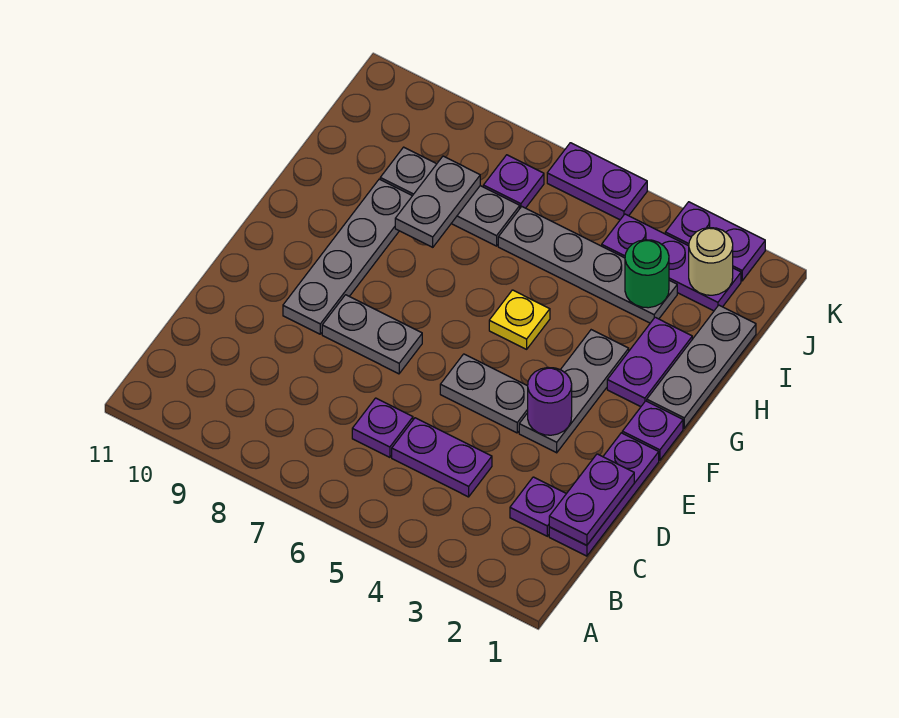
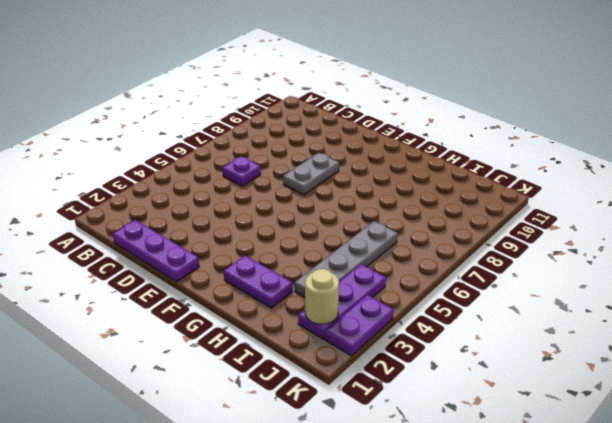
none -> purple 1x1 plate [510,477,566,536]
none -> purple 1x2 plate [392,418,492,497]
none -> grey 1x3 plate [519,330,629,453]

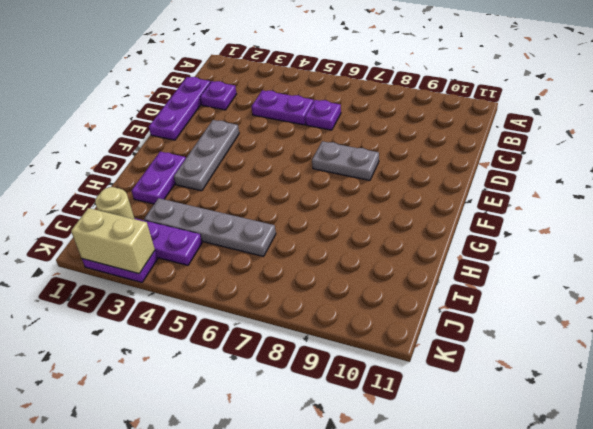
tan 1x2 brick [71,208,155,274] -> none
none -> grey 1x2 plate [440,354,528,433]
none -> grey 1x4 plate [283,179,412,334]
none -> purple 1x1 plate [622,401,683,460]

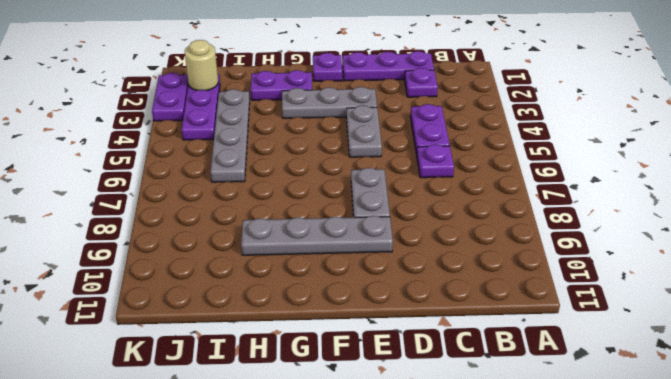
none -> grey 1x3 plate [647,305,756,428]
none -> yellow 1x1 plate [489,290,550,349]
none -> grey 1x3 plate [380,147,520,246]

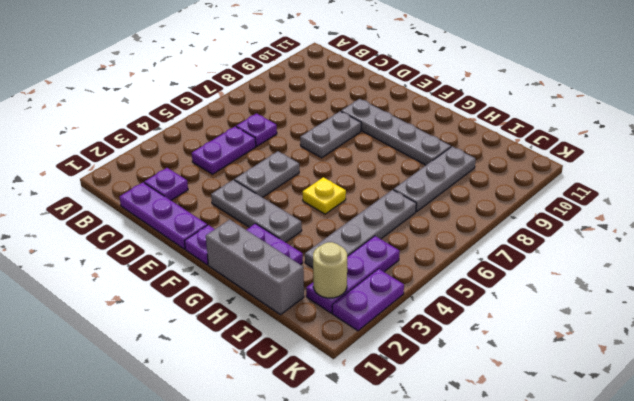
grey 1x3 brick [206,220,304,315] -> grey 1x3 plate [647,305,756,428]
none -> purple 1x1 plate [483,155,544,208]
none -> purple 1x2 plate [547,143,647,220]
none -> purple 1x2 plate [549,454,634,545]

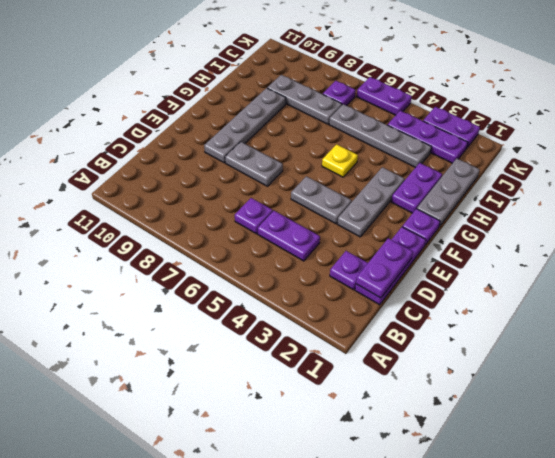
none -> purple 1x1 round brick [528,367,572,435]
none -> grey 1x2 plate [395,156,480,247]
none -> green 1x1 round brick [625,240,669,308]

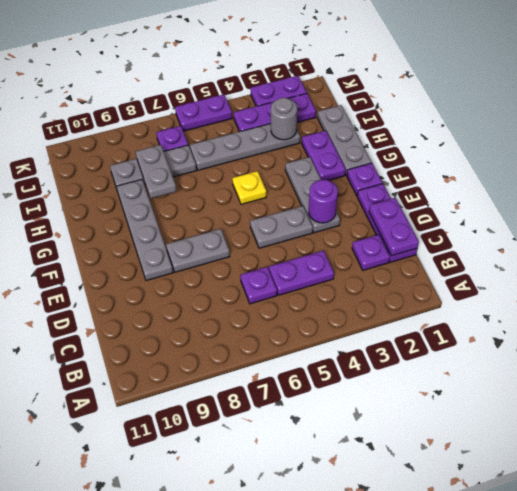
grey 1x1 round brick [271,98,297,140] -> green 1x1 round brick [625,240,669,308]
none -> tan 1x1 round brick [689,228,733,295]

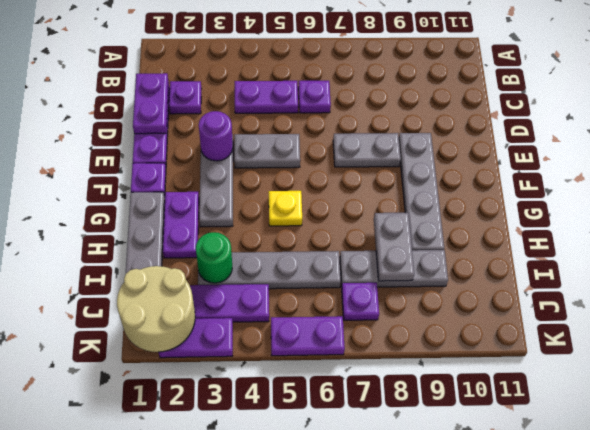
tan 2x2 round brick [117,266,195,352] -> tan 1x1 round brick [689,228,733,295]

